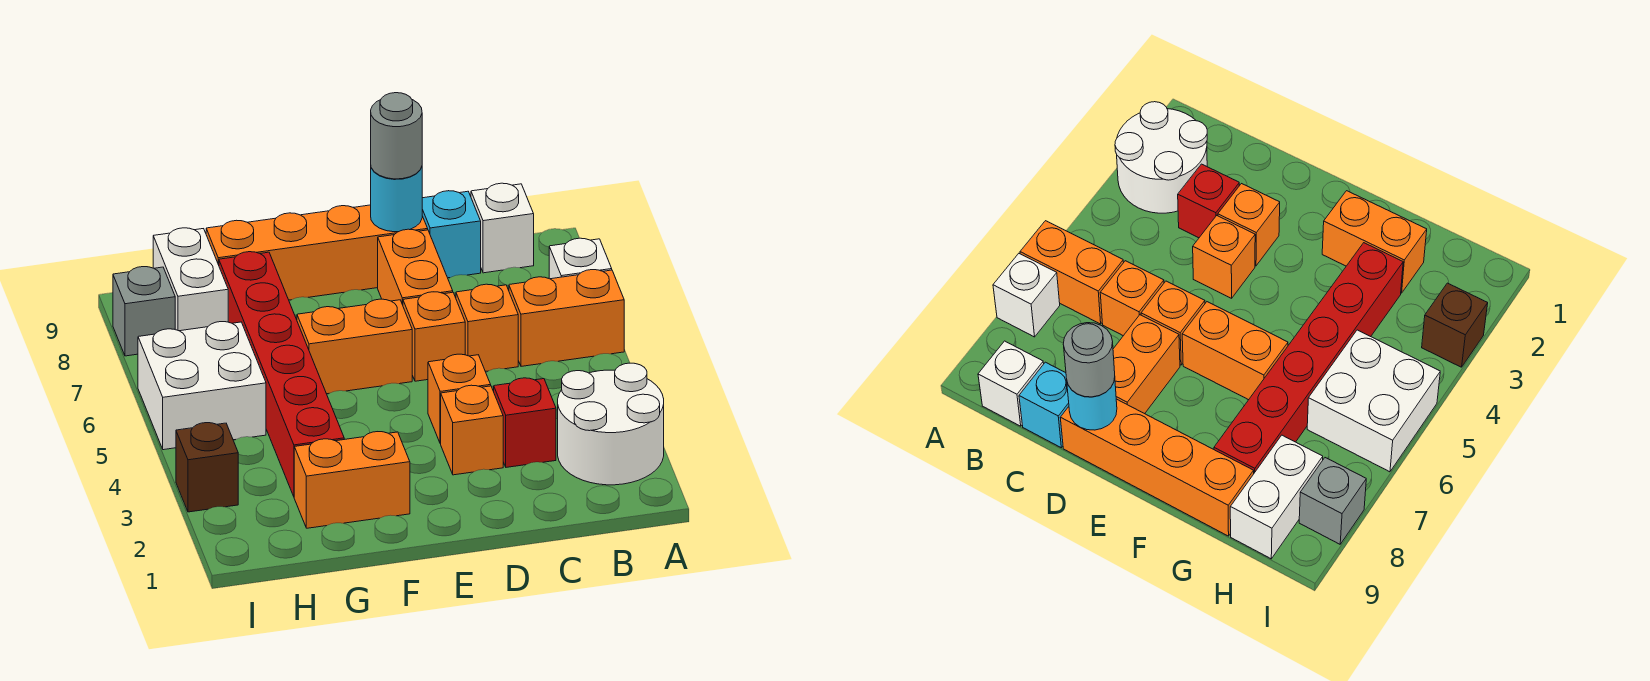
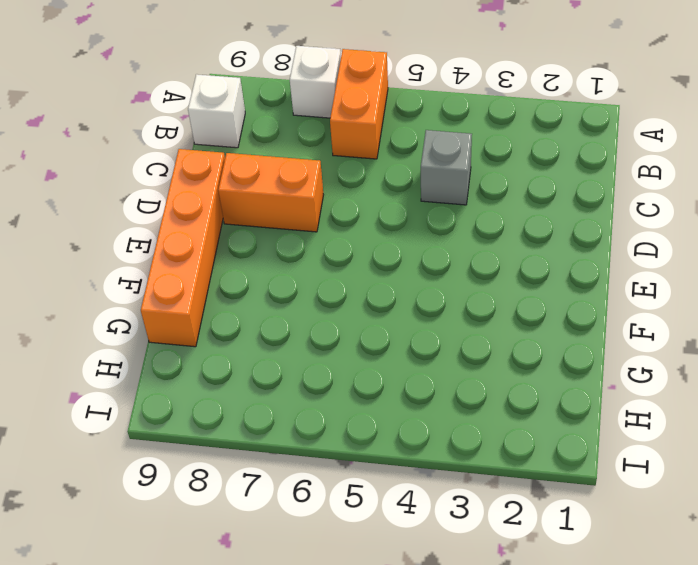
grey 1x1 brick [421,130,472,205] -> grey 1x1 brick moved to [113,267,175,356]
none -> white 2x2 round brick [558,363,664,485]
none -> red 1x1 brick [494,378,556,467]
none -> orange 1x1 brick [456,284,518,372]

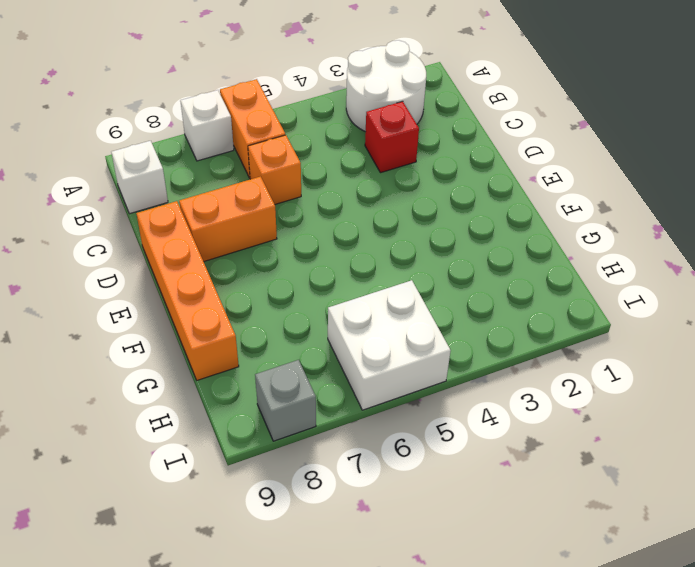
none -> cyan 1x1 brick [422,191,481,278]
none -> orange 1x1 brick [441,385,503,475]
none -> orange 1x1 brick [428,354,491,444]

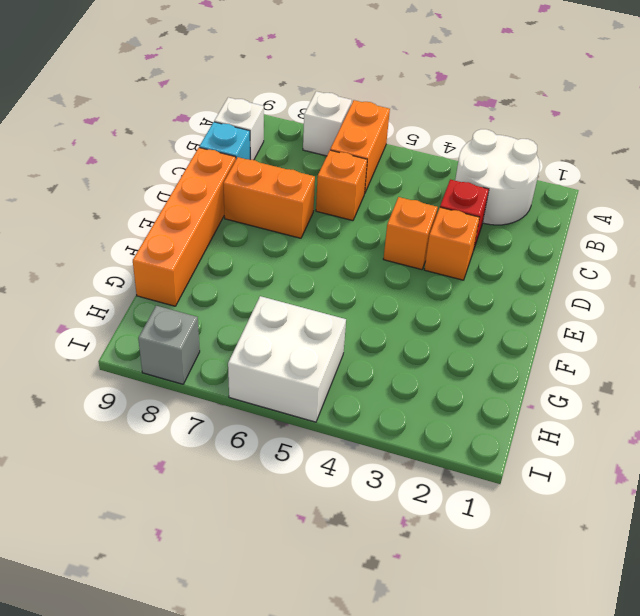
none -> orange 1x1 brick [403,292,465,381]
none -> orange 1x2 brick [297,299,412,394]
none -> orange 1x2 brick [294,432,410,528]

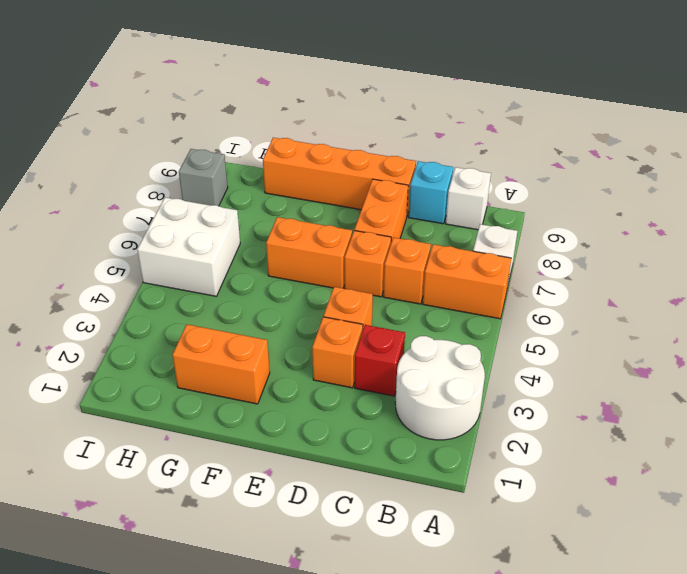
none -> red 1x6 brick [219,252,344,496]
none -> white 1x2 brick [153,228,228,331]
none -> brown 1x1 brick [176,423,238,512]

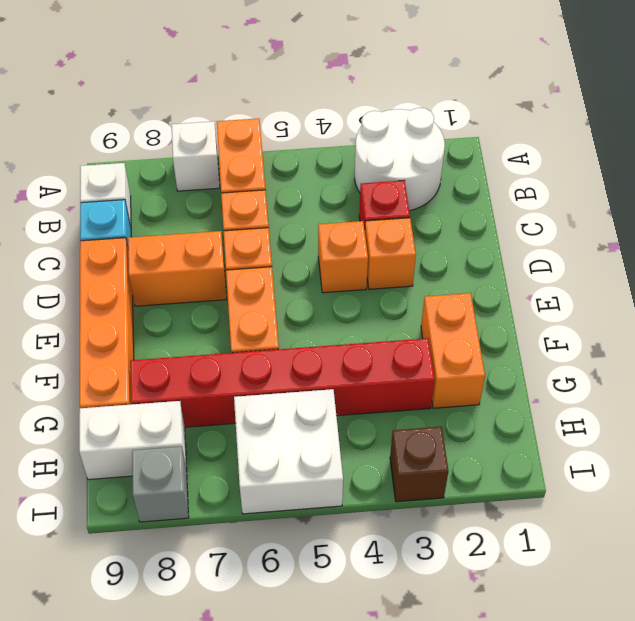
none -> cyan 1x1 round brick [371,167,422,232]
none -> grey 1x1 round brick [371,93,422,179]

